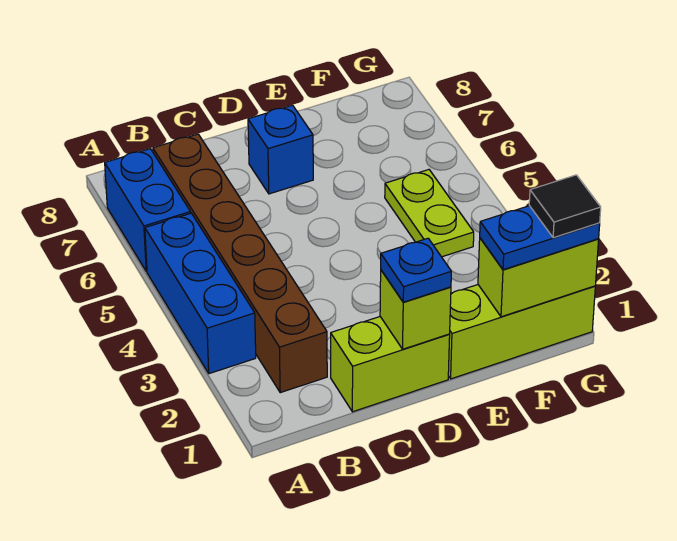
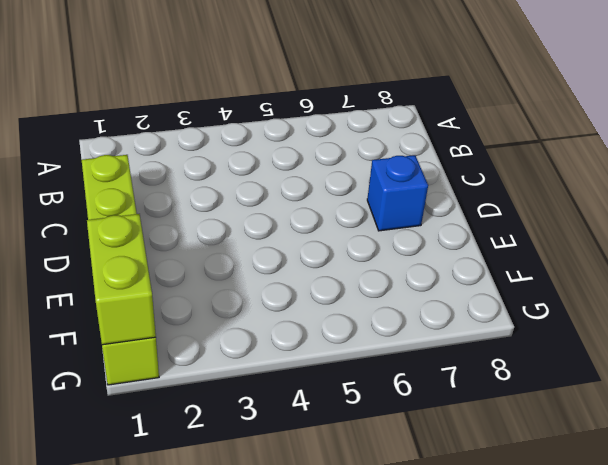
none -> blue 1x3 brick [145,213,256,374]
none -> blue 1x2 brick [105,149,191,271]
none -> brown 1x6 brick [153,134,327,393]

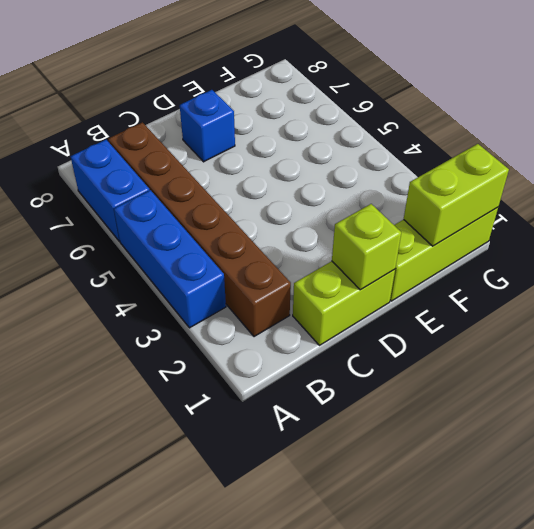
none -> lime 1x2 plate [385,170,474,257]
none -> blue 1x1 plate [381,238,451,302]
none -> blue 1x2 plate [480,206,600,270]

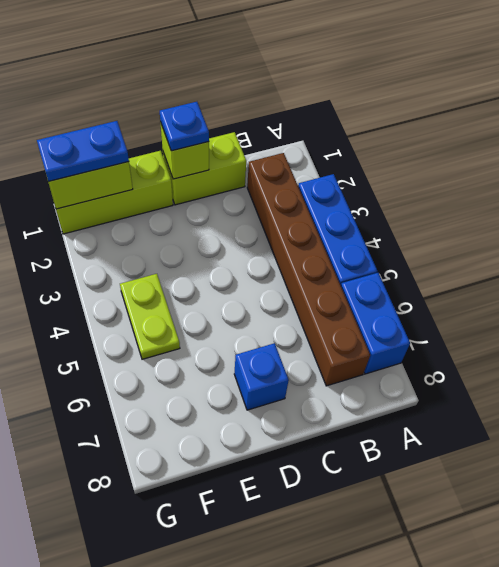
none -> black 1x1 tile [529,175,601,238]

